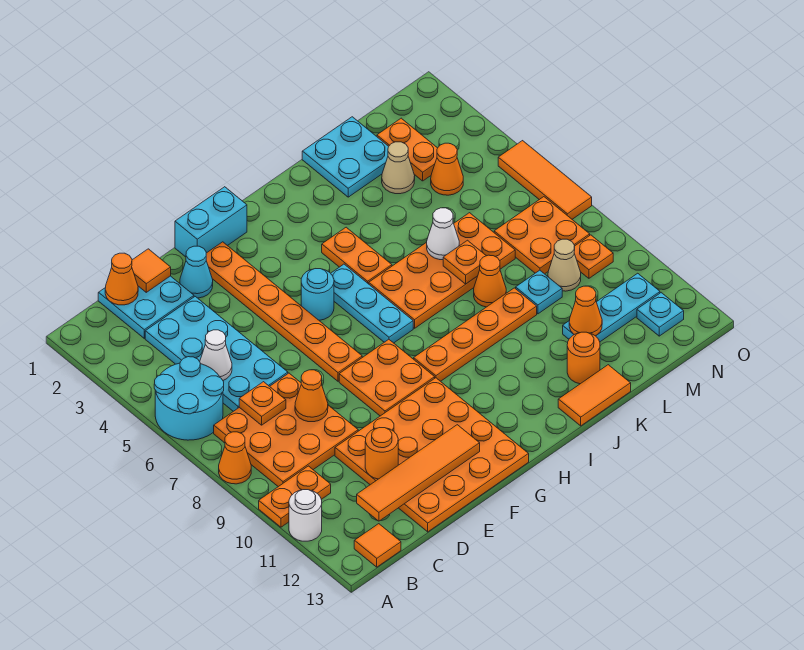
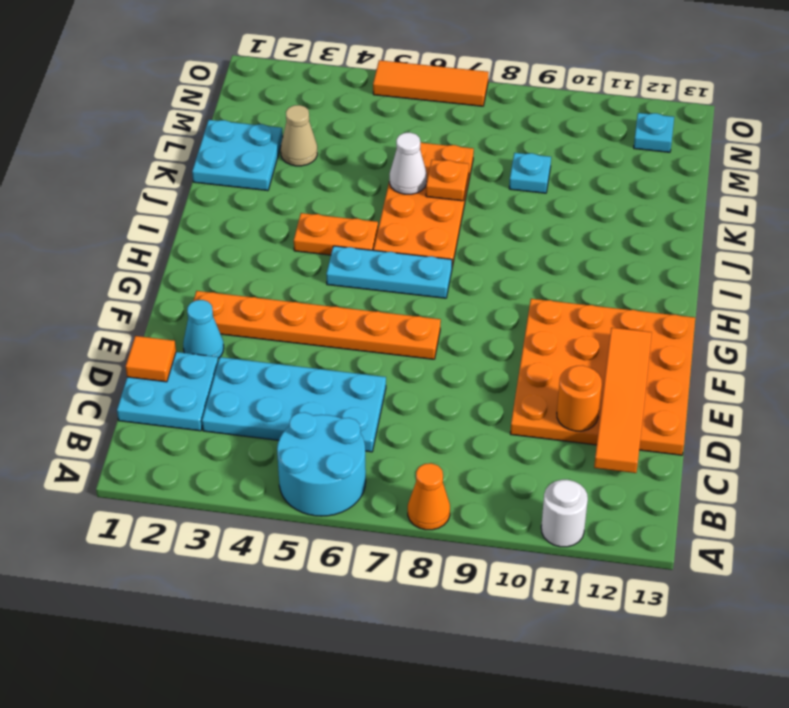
none -> orange 1x2 plate [259,466,331,527]
none -> orange 3x3 plate [214,373,358,487]
none -> orange 1x1 tile [354,524,401,567]
none -> cyan 1x2 brick [175,187,247,257]

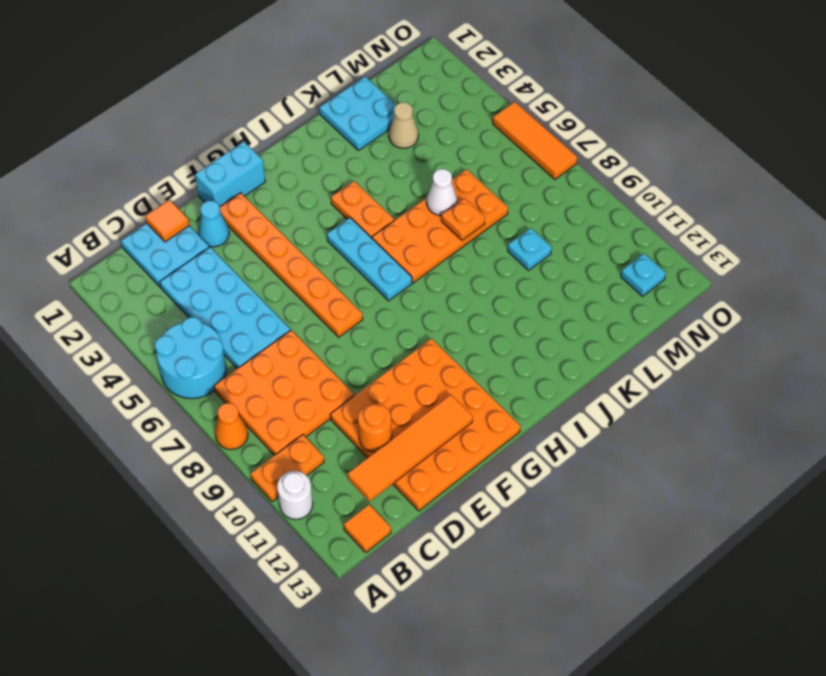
none -> orange 2x2 plate [339,340,435,416]
none -> cyan 1x1 round brick [301,269,334,320]
none -> orange 1x4 plate [414,288,537,381]
none -> orange 1x2 tile [558,365,631,426]

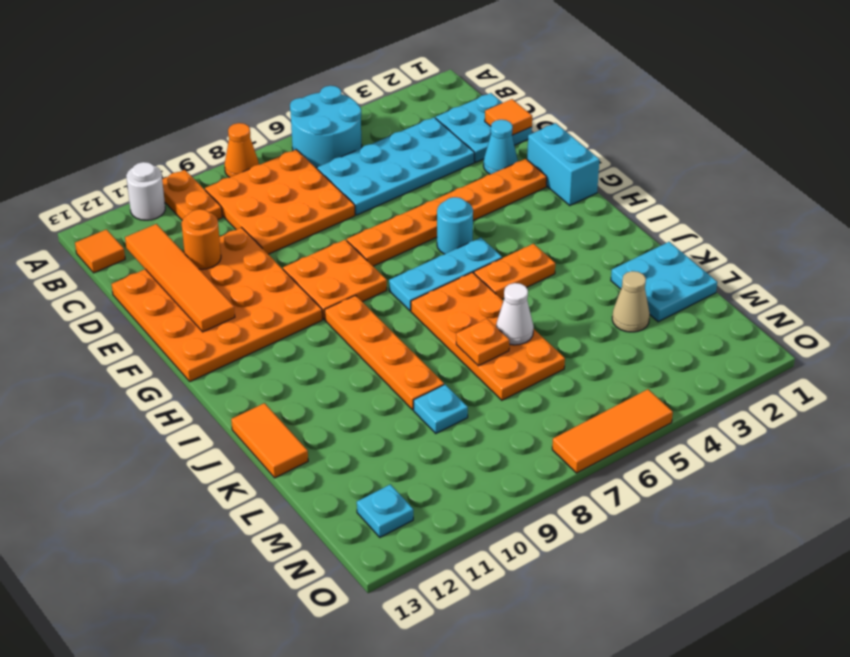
none -> orange 1x1 cone [474,255,506,307]
none -> orange 1x1 round brick [567,332,600,384]
none -> cyan 1x3 plate [563,273,660,342]
none -> orange 1x2 plate [377,118,437,181]

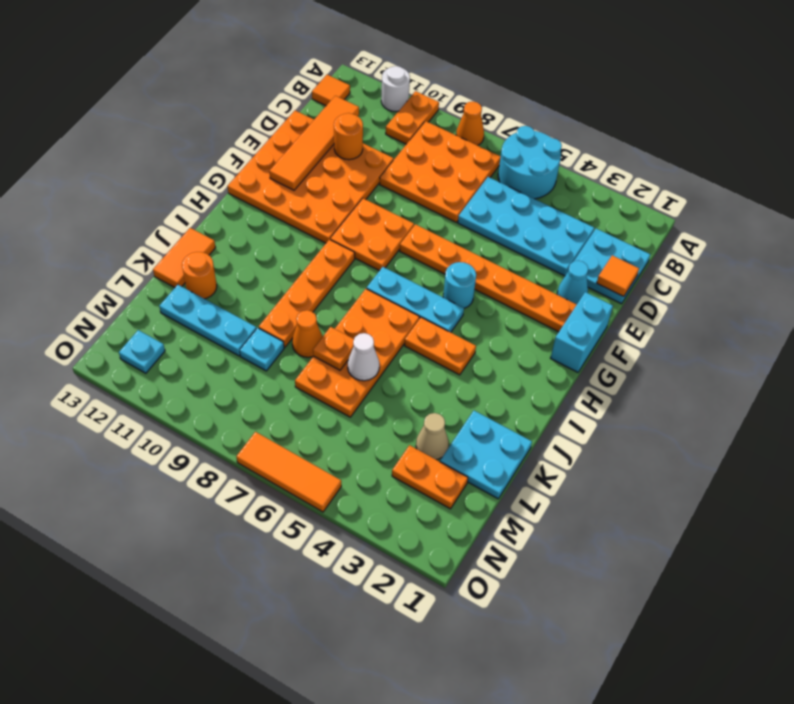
cyan 1x3 plate [159,285,256,356] -> cyan 1x3 plate turned to [563,273,660,342]
none -> orange 1x1 cone [431,143,463,195]
none -> orange 2x2 plate [494,197,590,274]
none -> tan 1x1 cone [548,239,581,291]
none -> orange 1x1 plate [574,235,613,278]

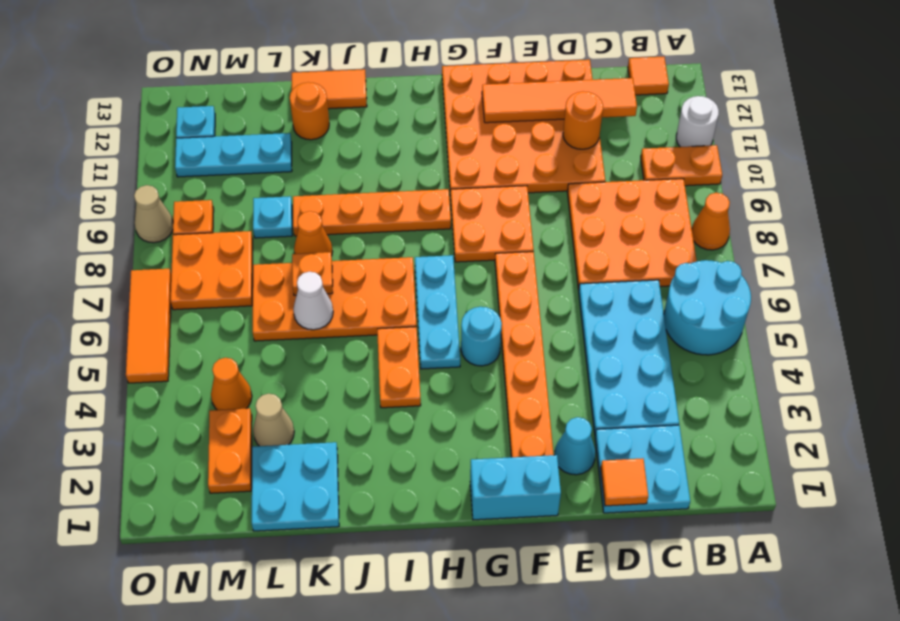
tan 1x1 cone [134,185,173,243] -> tan 1x1 cone moved to [548,239,581,291]
none -> orange 1x1 cone [105,253,138,305]
none -> white 1x1 cone [200,330,232,380]
none -> orange 1x1 plate [239,382,286,425]
none -> orange 1x1 cone [295,370,328,422]

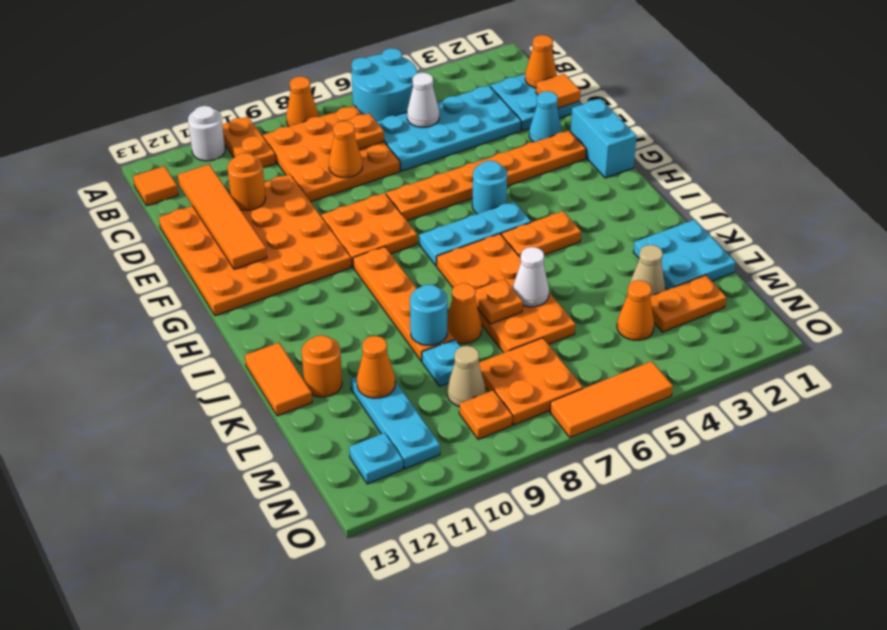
cyan 1x1 round brick [410,284,448,345] -> none

